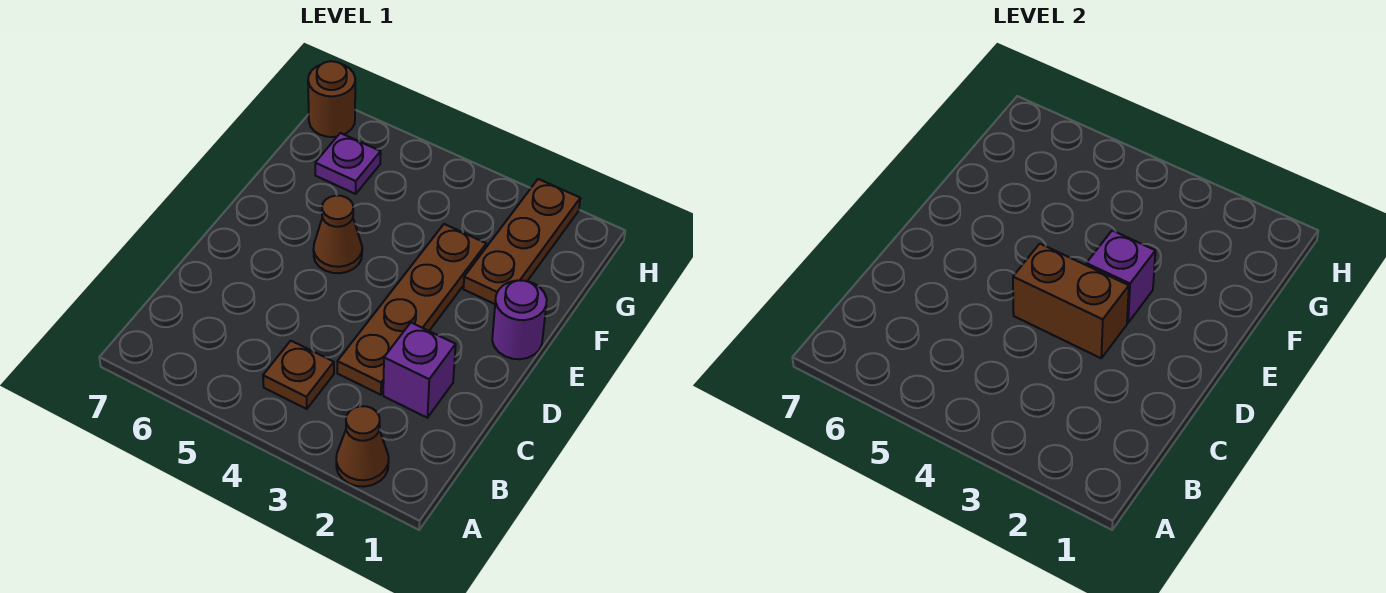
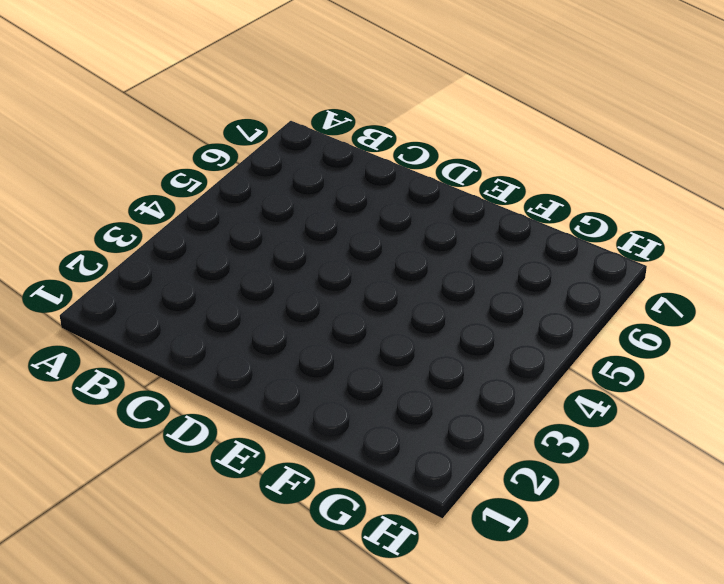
none -> brown 1x1 cone [336,406,389,487]
none -> brown 1x1 plate [263,341,334,409]

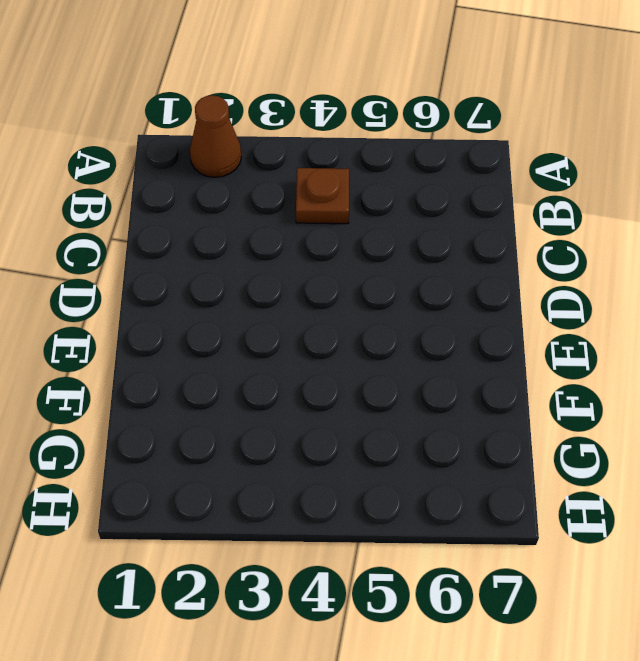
none -> purple 1x1 brick [383,323,456,418]
none -> brown 1x4 plate [337,224,486,395]

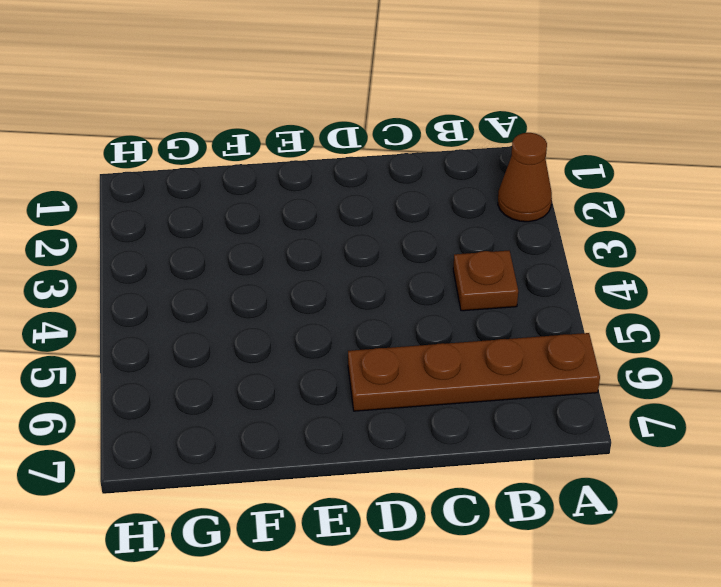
brown 1x4 plate [348,333,600,411] -> brown 1x4 plate moved to [337,224,486,395]
none -> purple 1x1 brick [383,323,456,418]
none -> purple 1x1 round brick [492,280,547,359]

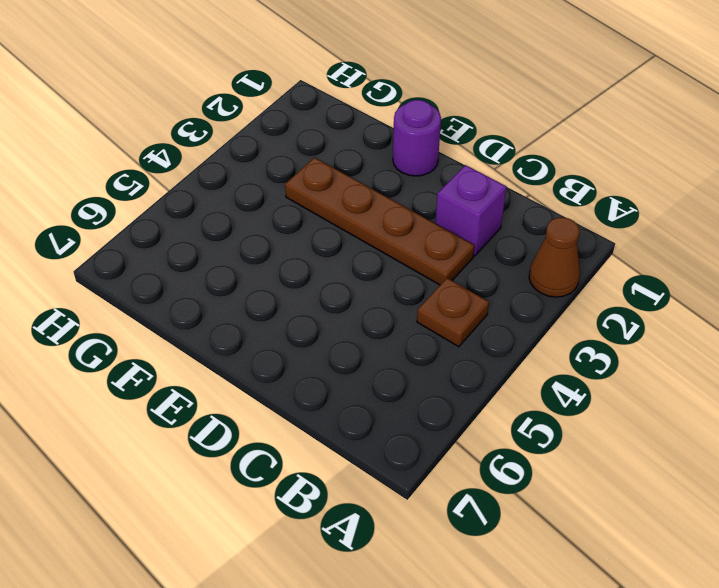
none -> brown 1x1 cone [313,196,362,273]
none -> brown 1x3 plate [463,179,580,304]

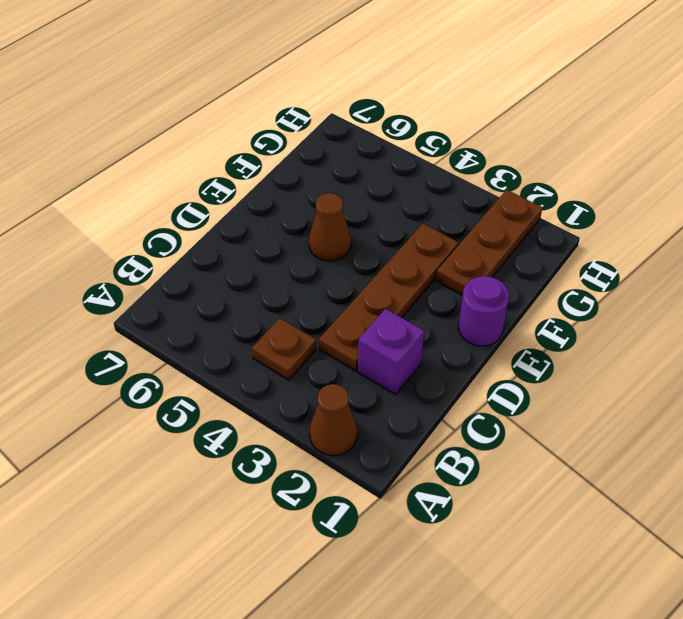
none -> purple 1x1 plate [315,133,381,194]
none -> brown 1x1 round brick [308,61,355,137]

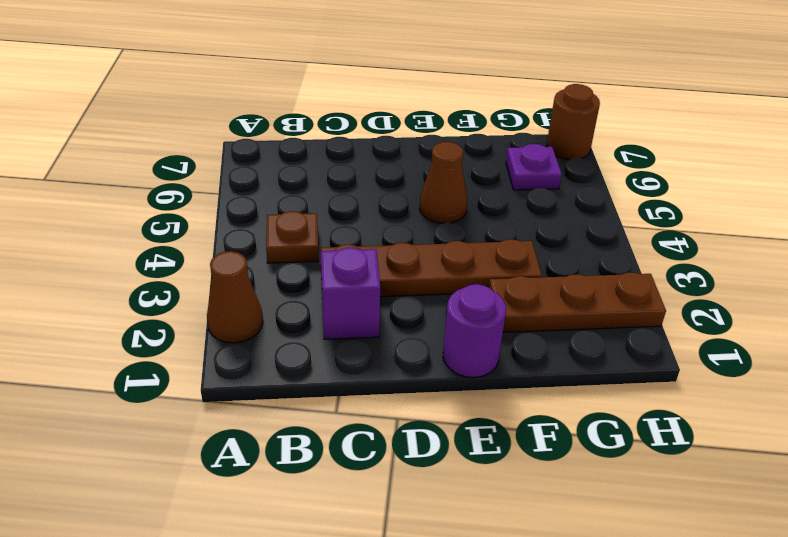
none -> brown 1x2 brick [1013,244,1129,358]
none -> purple 1x1 brick [1086,231,1155,323]

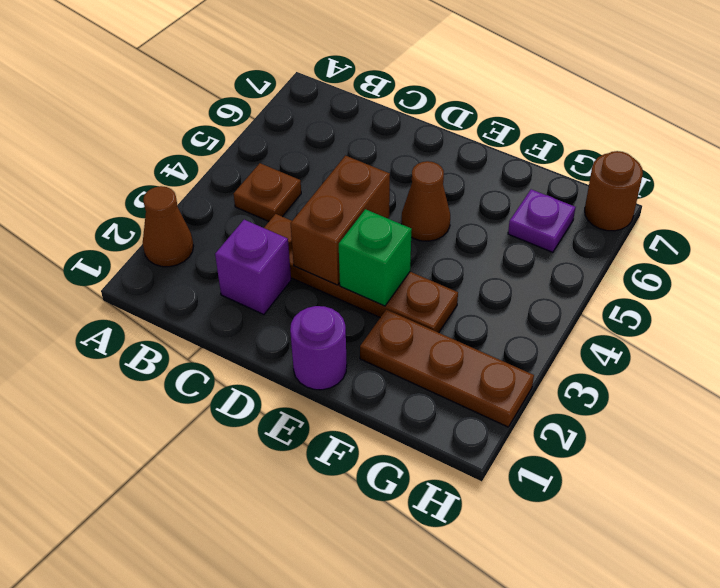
green 1x1 brick [339,209,412,306] -> purple 1x1 brick [1086,231,1155,323]

